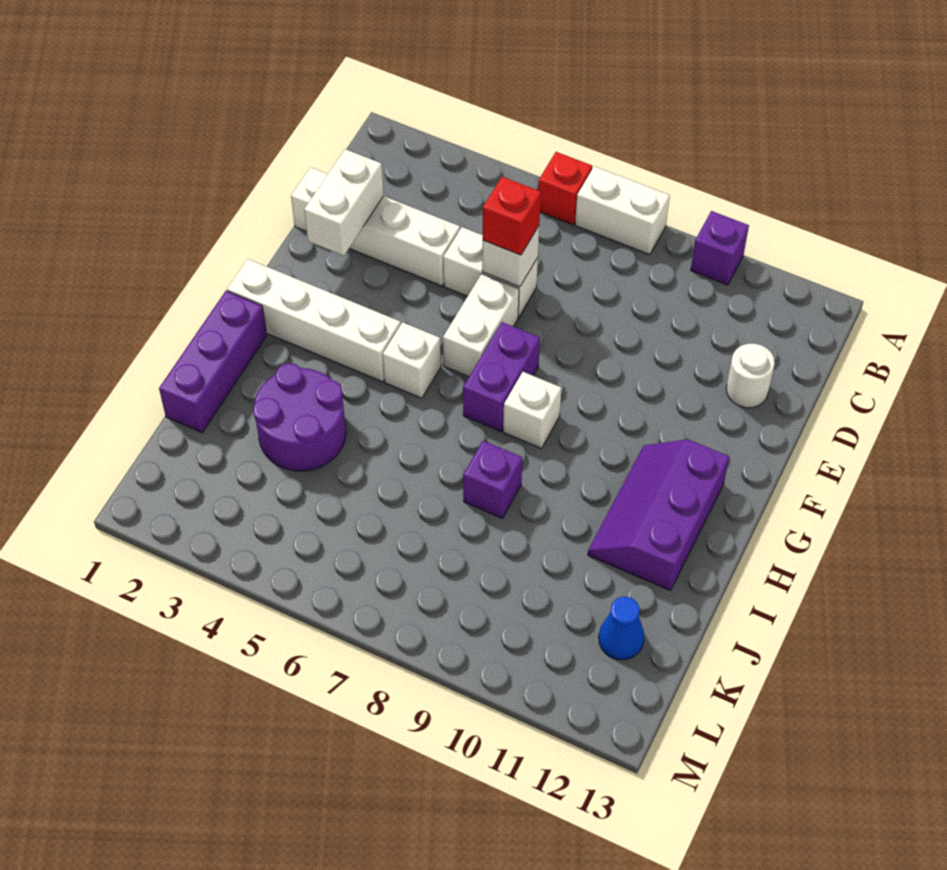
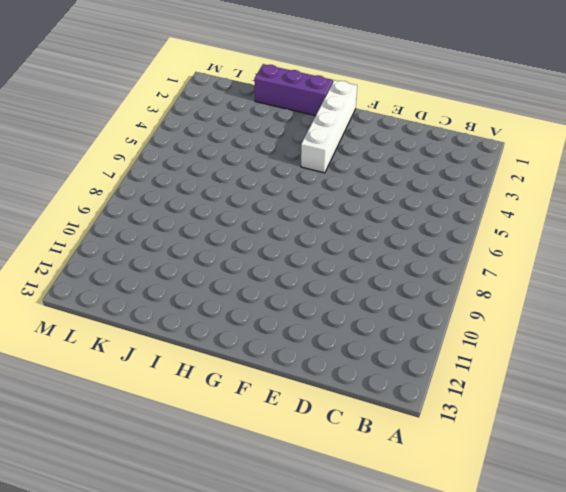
none -> red 1x1 brick [538,152,592,225]
none -> white 1x2 brick [575,166,670,255]
none -> purple 1x1 brick [691,211,749,285]

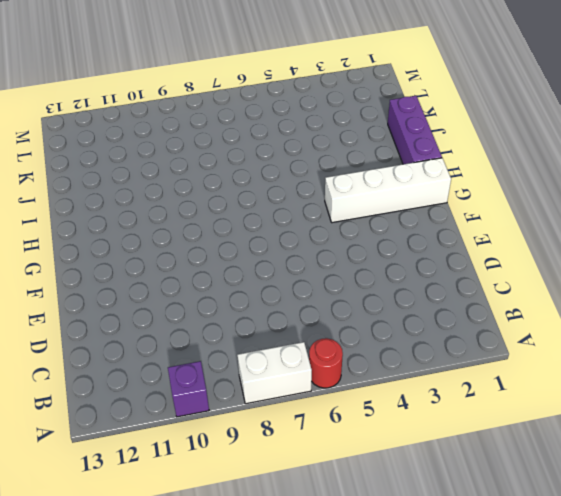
red 1x1 round brick [309,338,343,388] -> red 1x1 brick [538,152,592,225]
none -> white 1x4 brick [291,167,460,286]
none -> white 1x2 brick [443,227,538,317]
none -> white 1x1 round brick [726,344,775,408]

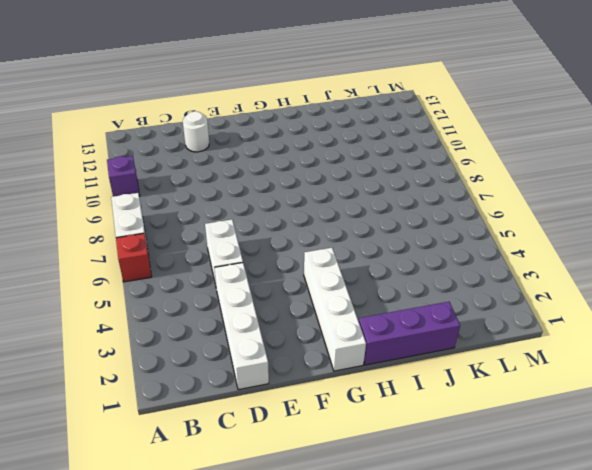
none -> white 1x2 brick [443,274,519,377]
none -> purple 1x2 brick [463,322,540,431]
none -> white 1x1 brick [383,322,441,398]

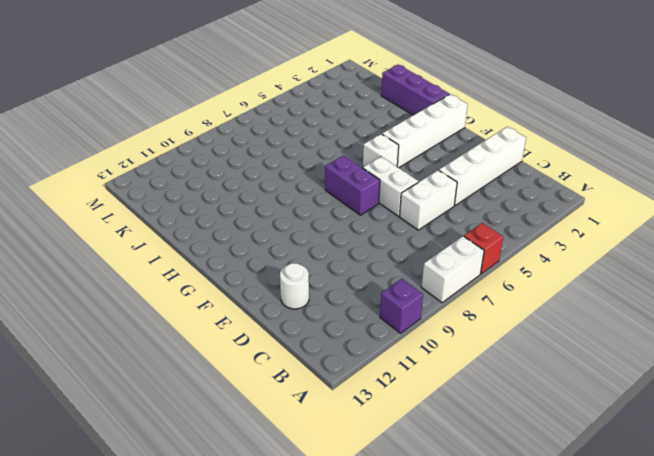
none -> white 1x1 brick [503,372,562,448]
none -> purple 2x3 slope [588,439,729,591]
none -> purple 2x2 round brick [253,363,346,471]

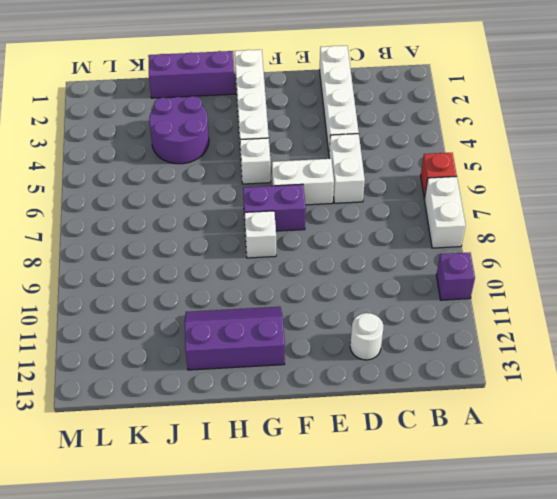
none -> purple 1x1 brick [463,441,522,518]
none -> blue 1x1 cone [599,596,644,660]
none -> white 1x2 brick [304,149,384,256]

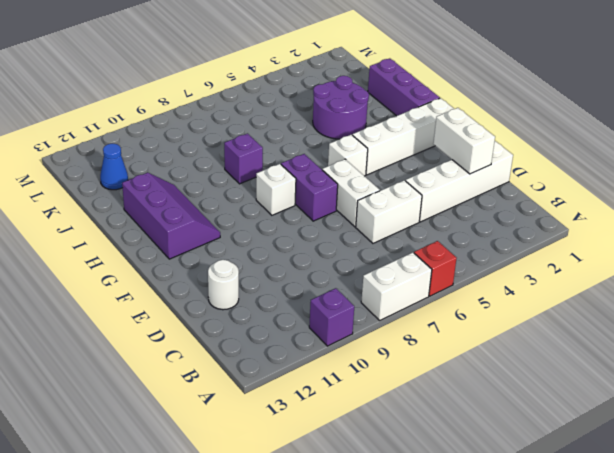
none -> white 1x1 brick [482,226,539,287]
none -> red 1x1 brick [483,177,541,255]

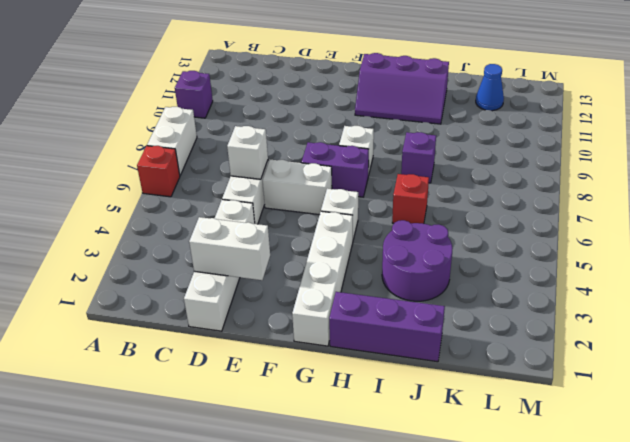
red 1x1 brick [392,174,429,224] -> red 1x1 brick moved to [483,177,541,255]
none -> white 1x1 round brick [726,344,775,408]

